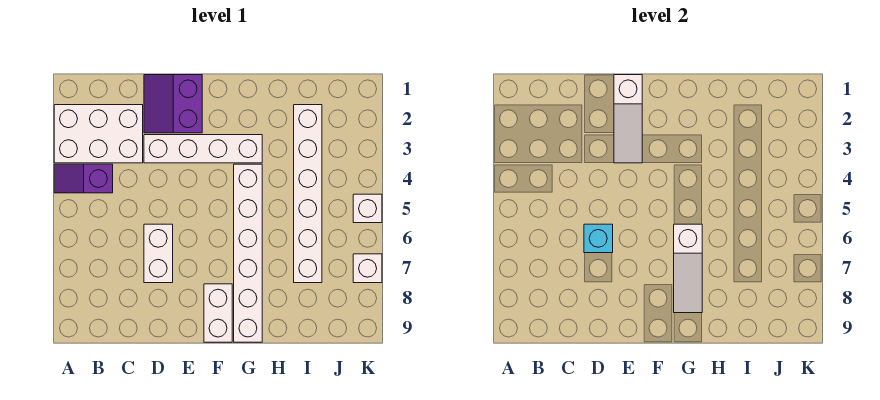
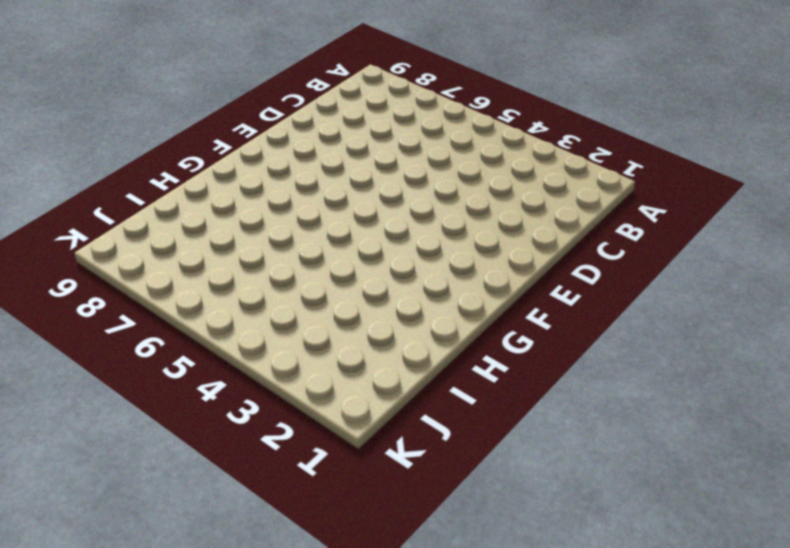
none -> white 2x3 brick [54,105,143,163]
none -> purple 1x2 slope [54,164,113,193]
none -> purple 2x2 slope [144,75,202,133]

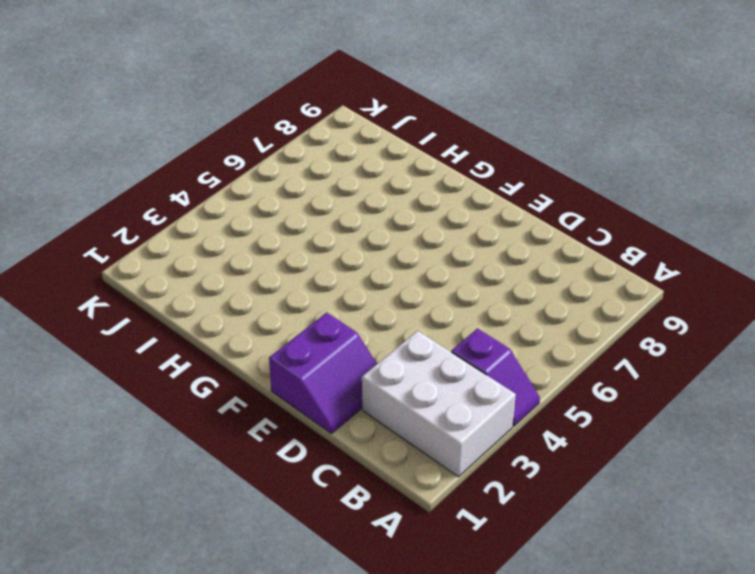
none -> white 1x4 brick [144,135,262,163]
none -> white 1x2 brick [144,224,173,283]
none -> white 1x2 brick [204,284,232,342]

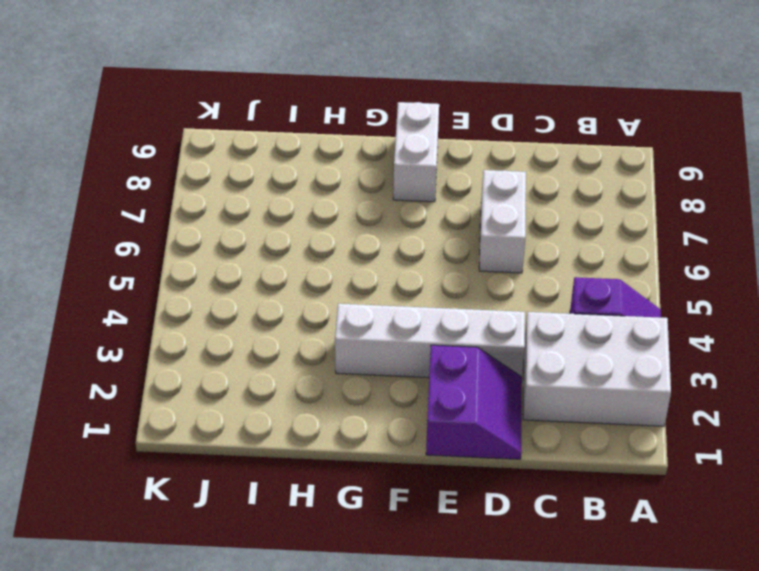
none -> white 1x6 brick [234,164,262,342]
none -> white 1x6 brick [294,105,322,283]
none -> white 1x1 brick [353,194,382,223]

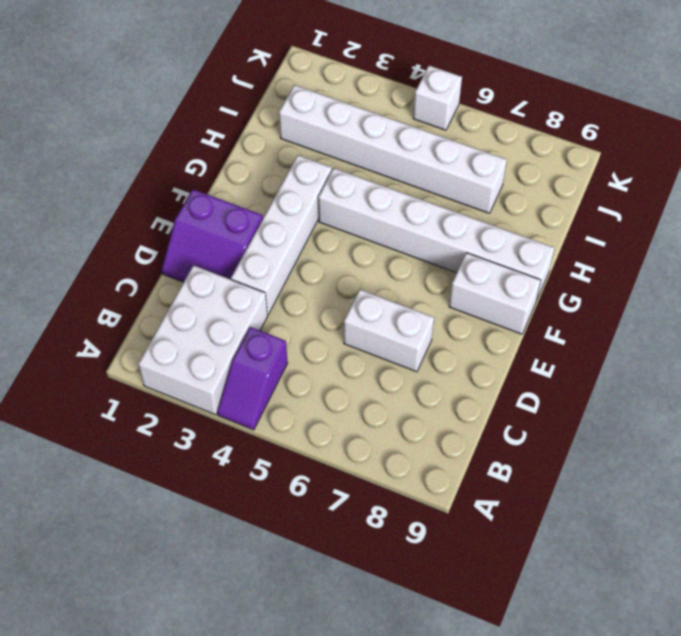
none -> white 1x1 brick [353,254,382,283]
none -> cyan 1x1 brick [584,224,613,253]
none -> white 1x3 slope [614,75,642,163]

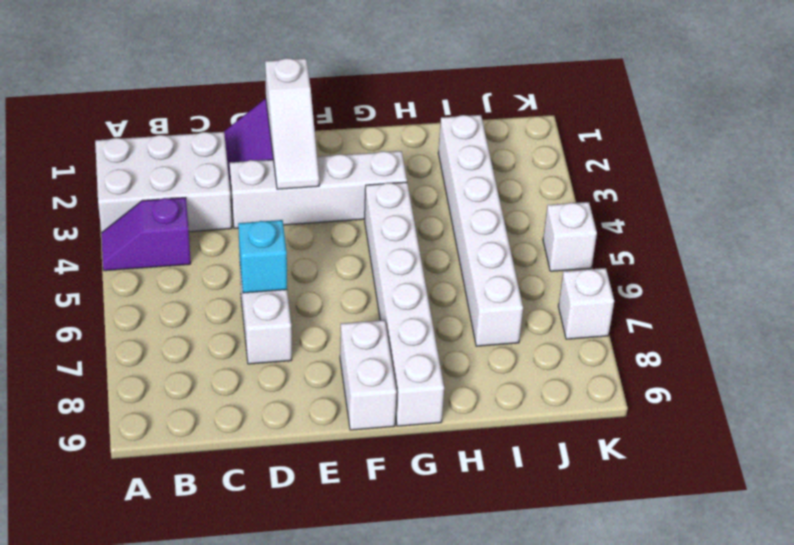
none -> white 1x3 slope [674,224,702,313]

